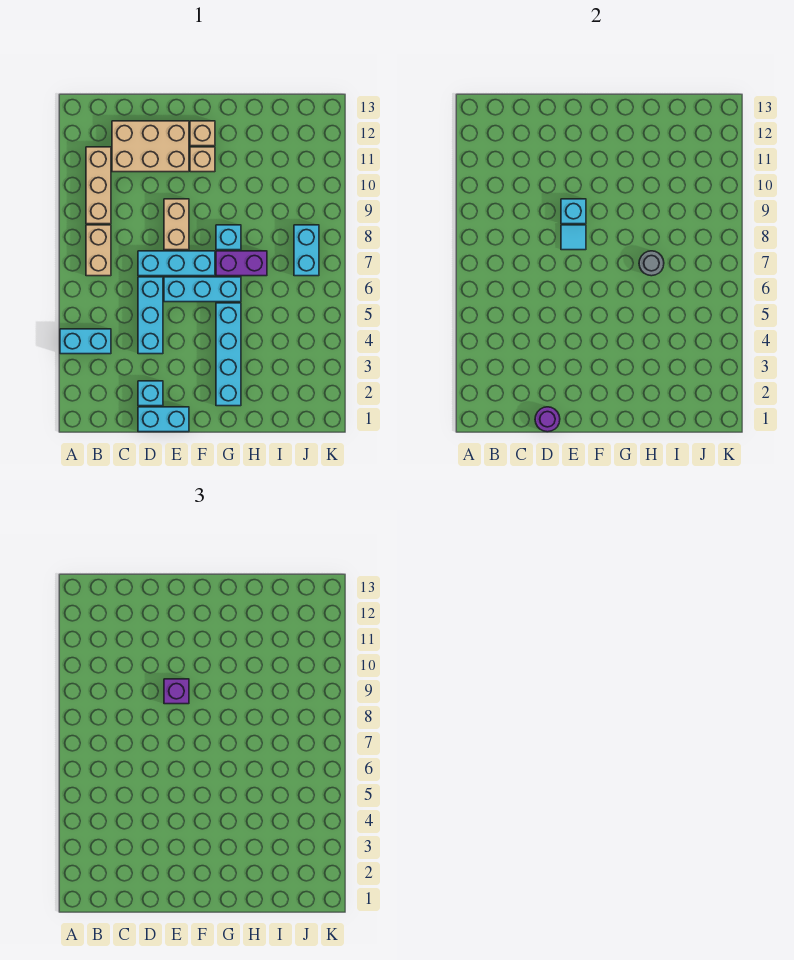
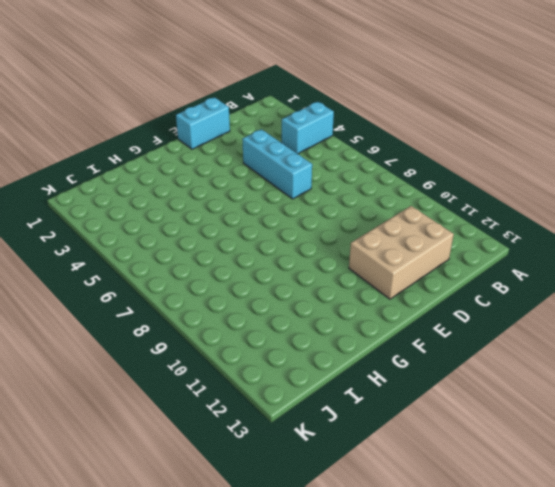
none -> tan 1x2 brick [86,225,111,276]
none -> tan 1x3 brick [86,147,111,224]
none -> cyan 1x1 brick [138,381,163,406]

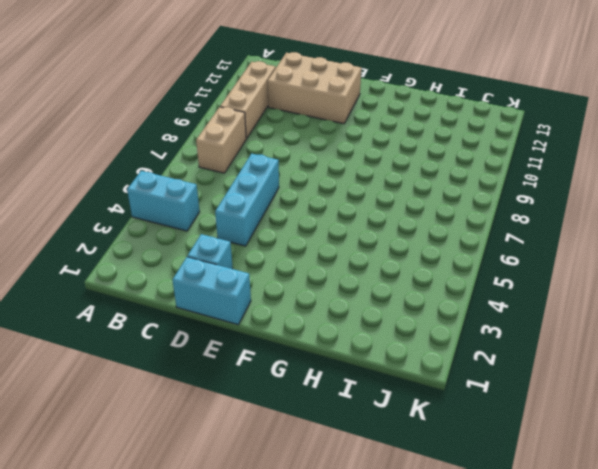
none -> cyan 1x3 brick [138,251,215,276]
none -> cyan 1x3 brick [164,277,241,302]
none -> tan 1x2 brick [164,199,189,250]

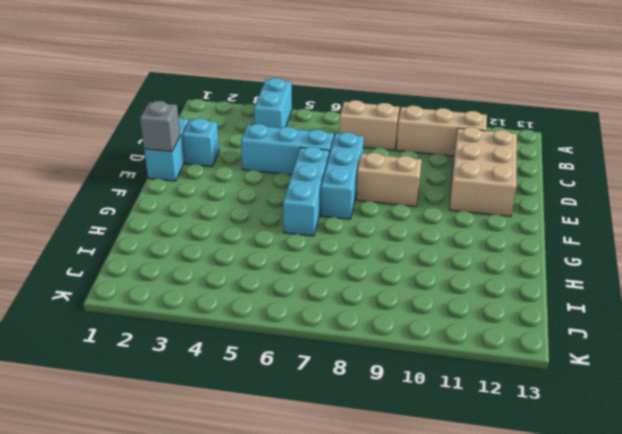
grey 1x1 brick [140,101,180,152] -> none
none -> tan 1x1 brick [190,147,215,172]
none -> tan 1x1 brick [190,121,215,146]
none -> cyan 1x4 brick [216,303,241,406]

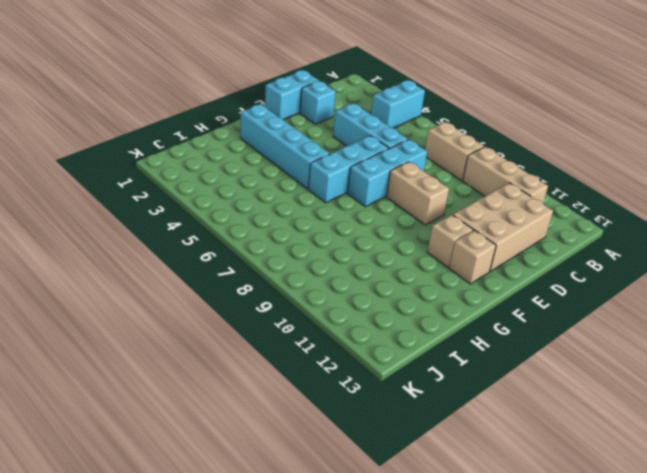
none -> purple 1x2 brick [216,251,267,276]
none -> cyan 1x1 brick [216,225,241,250]
none -> cyan 1x2 brick [294,225,319,276]

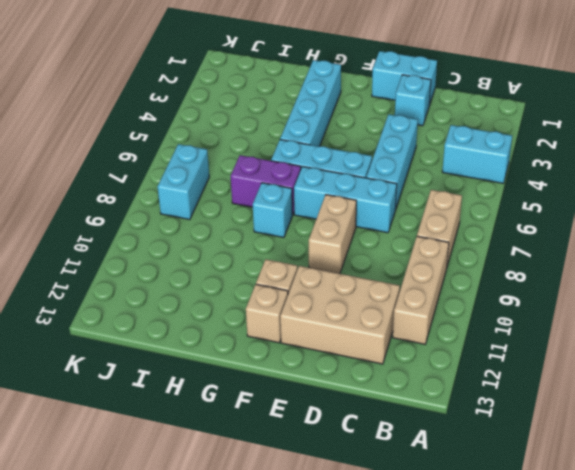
none -> purple 1x1 round brick [535,407,560,432]
none -> cyan 1x1 tile [561,225,586,250]
none -> cyan 1x1 brick [561,199,586,224]

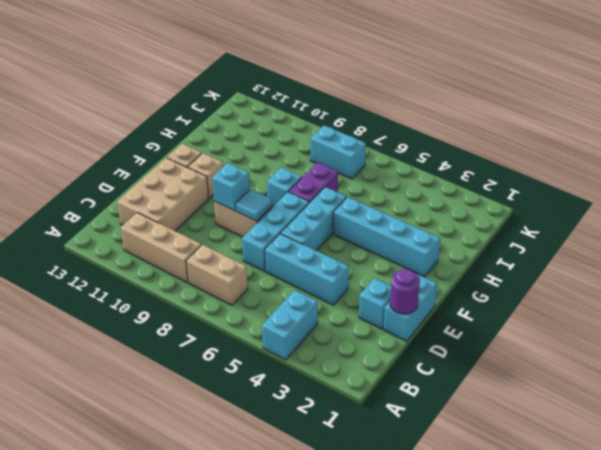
none -> grey 1x1 round brick [639,251,664,276]
none -> purple 1x1 brick [164,679,189,704]

